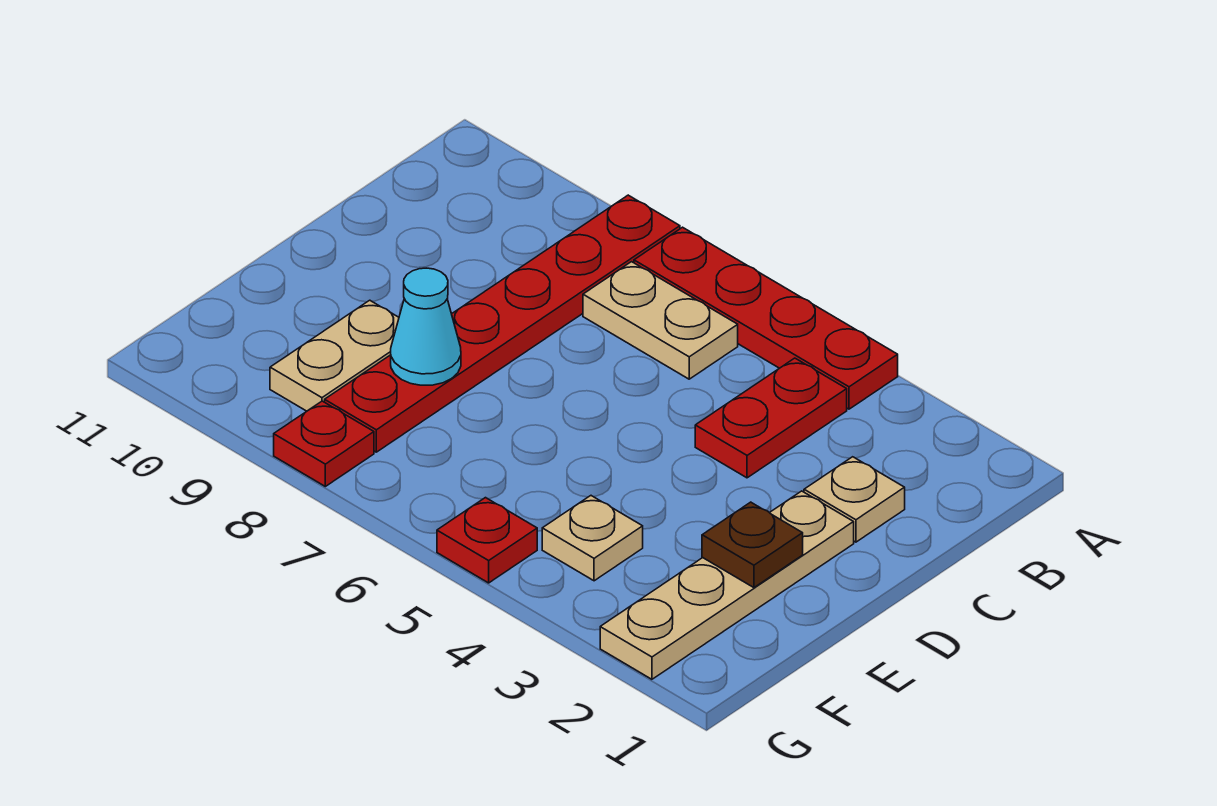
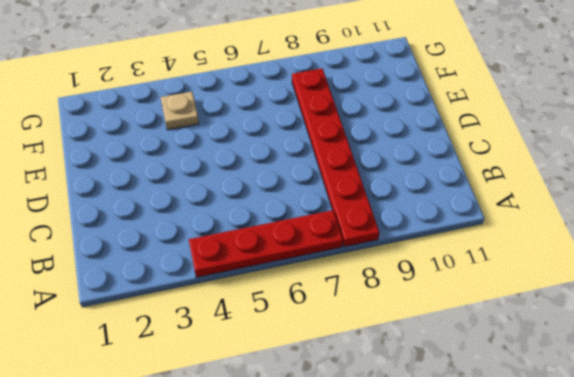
none -> red 1x2 plate [695,358,847,478]
none -> tan 1x2 plate [583,262,738,379]
none -> tan 1x1 plate [804,457,905,542]

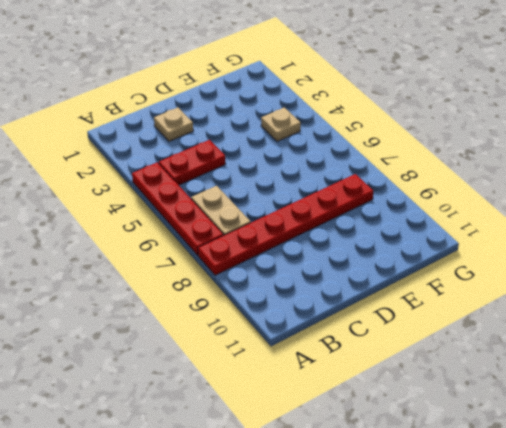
none -> tan 1x4 plate [600,491,854,679]
none -> tan 1x2 plate [270,300,399,411]
none -> red 1x1 plate [437,498,537,583]

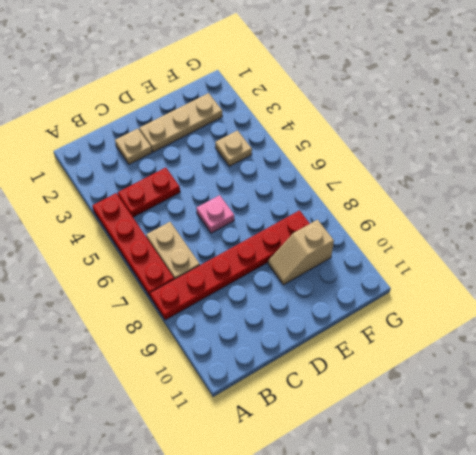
tan 1x3 plate [139,93,222,152] -> tan 1x4 plate [600,491,854,679]
pink 1x1 plate [196,195,234,233] -> none
tan 1x2 slope [268,220,334,285] -> tan 1x2 plate [270,300,399,411]
none -> red 1x1 plate [437,498,537,583]
none -> red 1x1 plate [274,401,374,486]
none -> brown 1x1 plate [702,502,803,588]

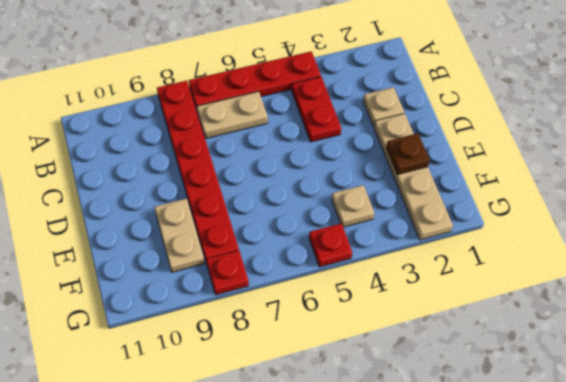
none -> cyan 1x1 cone [391,268,461,385]

